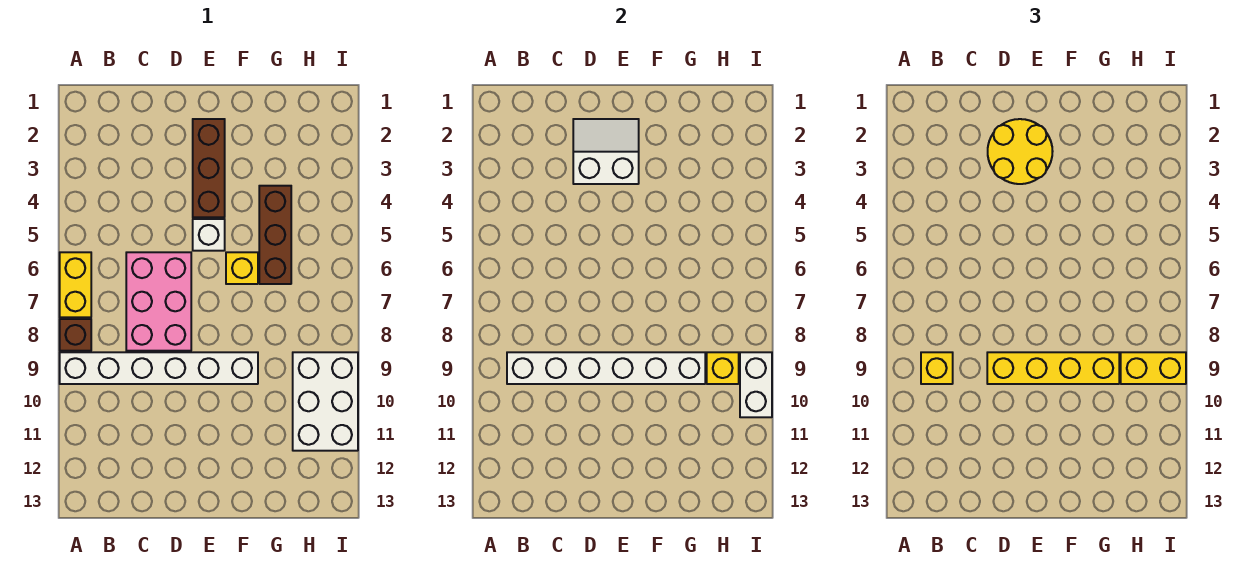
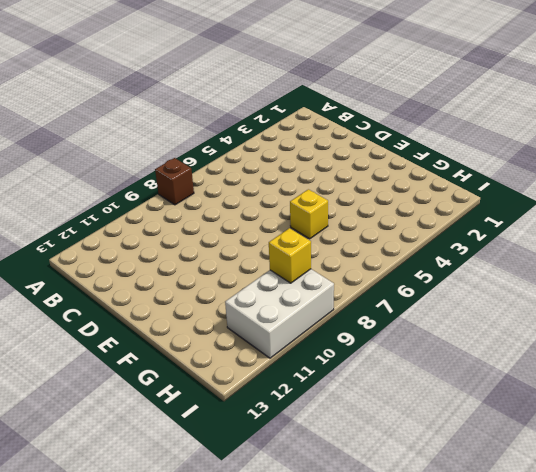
none -> yellow 1x2 brick [60,252,91,317]
none -> white 1x6 brick [60,352,258,384]
none -> pink 2x3 brick [126,252,191,351]

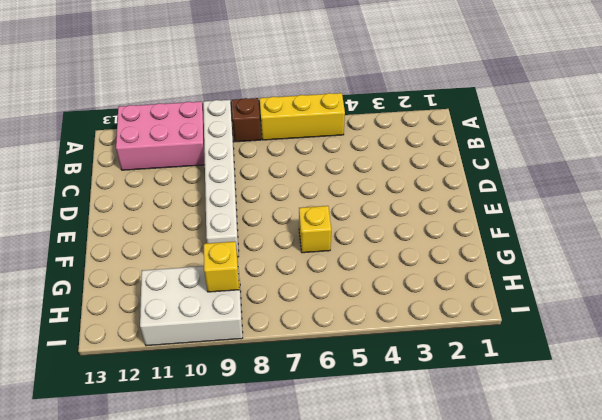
yellow 1x3 brick [260,93,345,140] -> yellow 1x2 brick [60,252,91,317]
pink 2x3 brick [116,101,205,170] -> pink 2x3 brick moved to [126,252,191,351]
none -> brown 1x3 brick [193,119,225,217]
none -> white 1x1 brick [193,219,225,251]
none -> brown 1x3 brick [259,186,291,284]

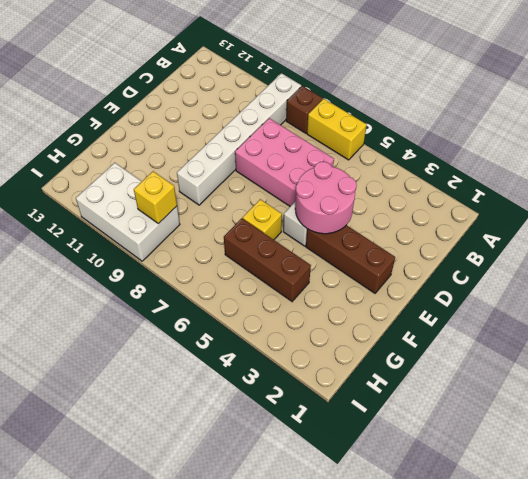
pink 2x2 round brick [295,162,357,234] -> none
none -> white 1x6 brick [507,352,705,384]
none -> white 2x2 slope [573,119,639,184]
none -> white 1x2 brick [740,352,772,417]

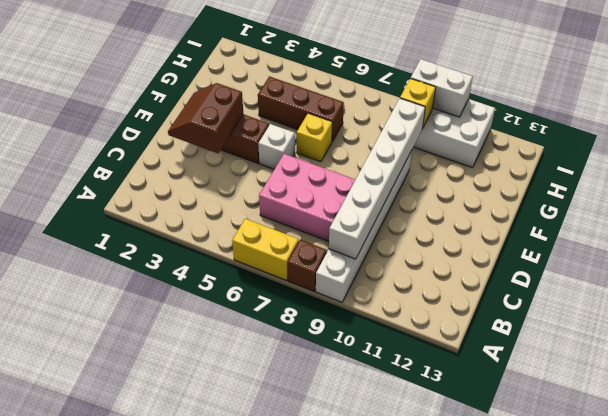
brown 2x2 slope [168,83,243,153] -> white 2x2 slope [573,119,639,184]
none -> yellow 1x1 brick [921,352,953,384]
none -> yellow 2x2 round brick [988,119,1053,184]
none -> yellow 1x4 brick [987,352,1119,384]

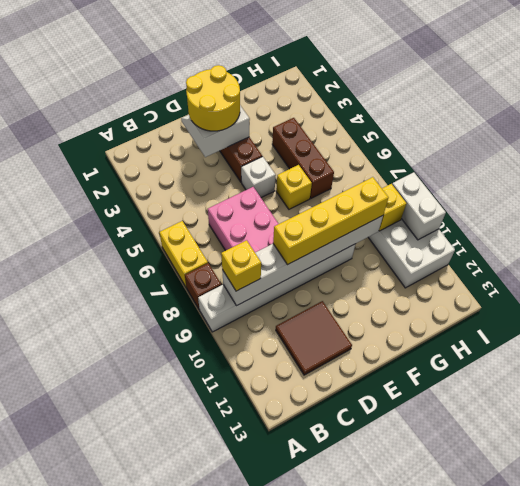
brown 2x2 tile [276,301,352,375] -> none
none -> yellow 1x2 brick [1121,352,1186,384]

